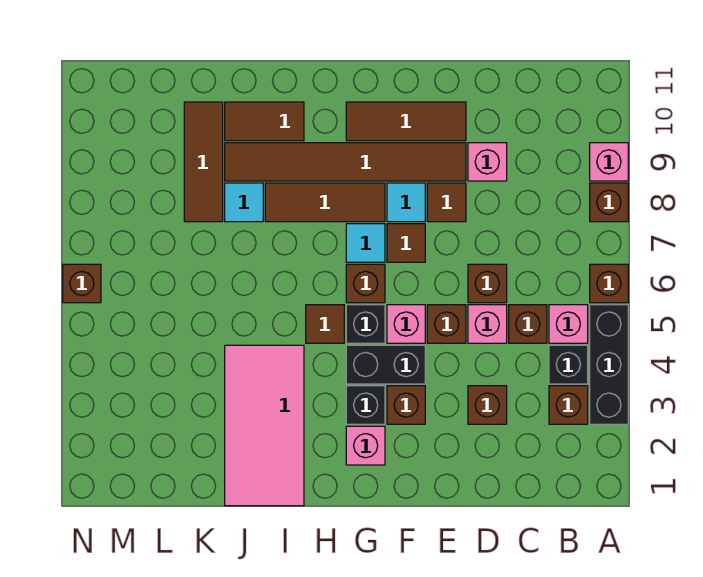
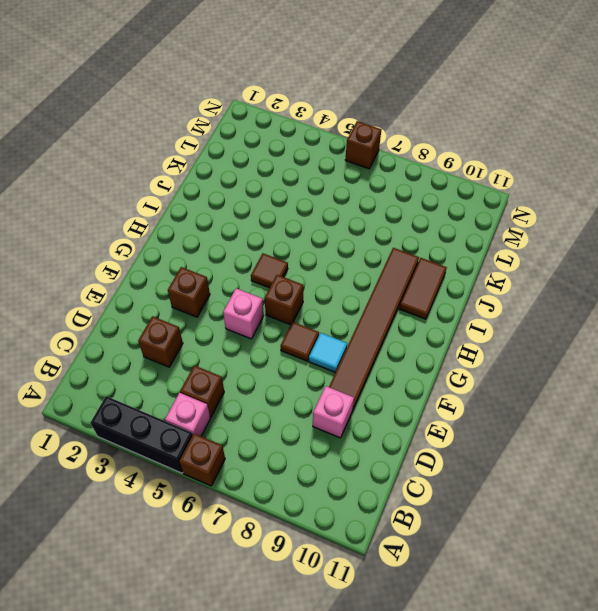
none -> brown 1x1 brick [590,183,628,222]
none -> pink 1x1 brick [590,143,628,181]
none -> brown 1x1 brick [549,386,588,424]
none -> black 1x1 brick [549,345,588,384]

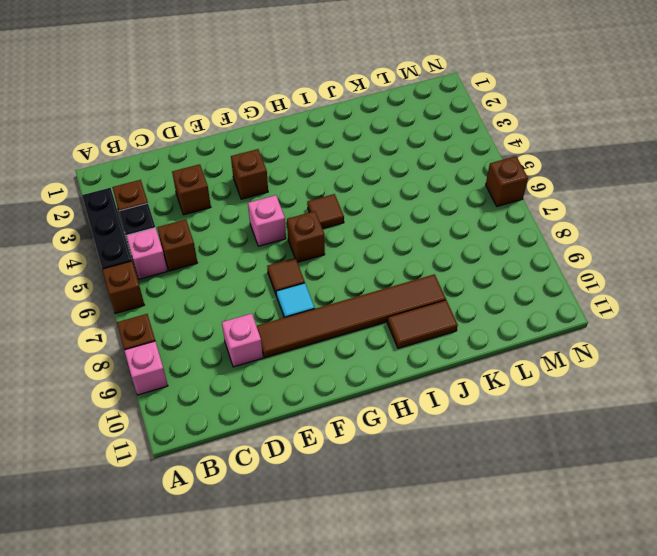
none -> pink 1x1 brick [468,305,507,343]
none -> brown 1x1 brick [468,264,507,303]
none -> brown 1x1 brick [427,305,466,343]
none -> brown 1x1 tile [427,183,466,222]

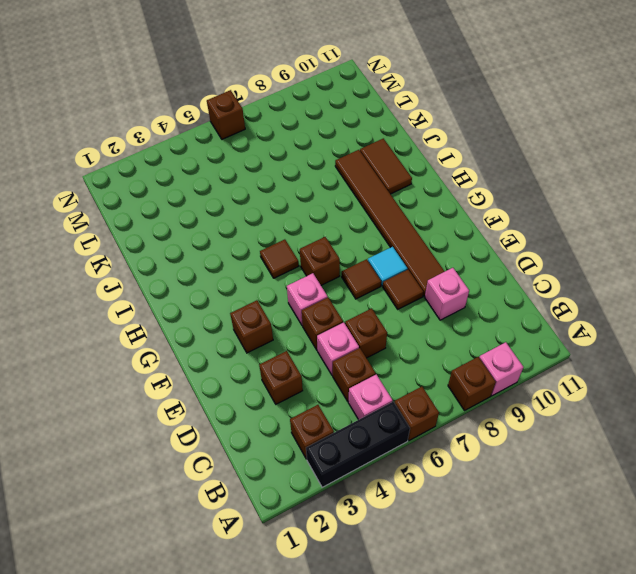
none -> black 1x1 brick [549,345,588,384]
none -> brown 1x3 tile [346,102,466,141]
none -> black 1x2 brick [346,345,425,384]
none -> pink 1x1 brick [346,426,385,465]

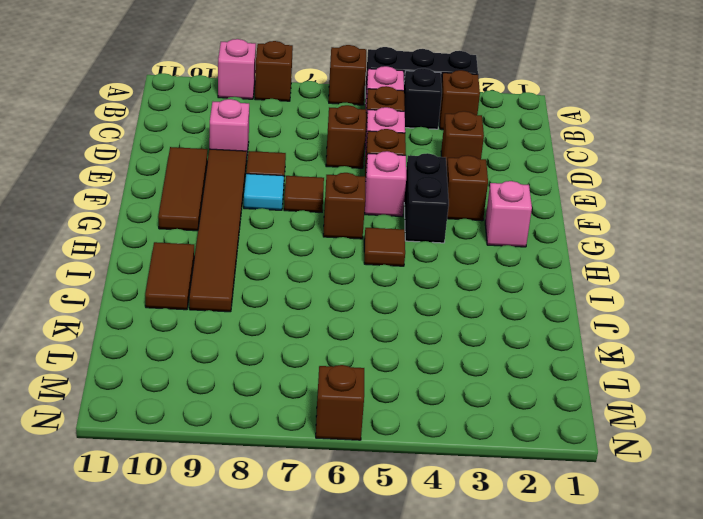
none -> black 1x1 brick [346,386,385,424]
none -> black 1x1 brick [346,305,385,343]
none -> cyan 1x1 tile [346,224,385,262]
none -> brown 1x3 tile [265,183,385,222]

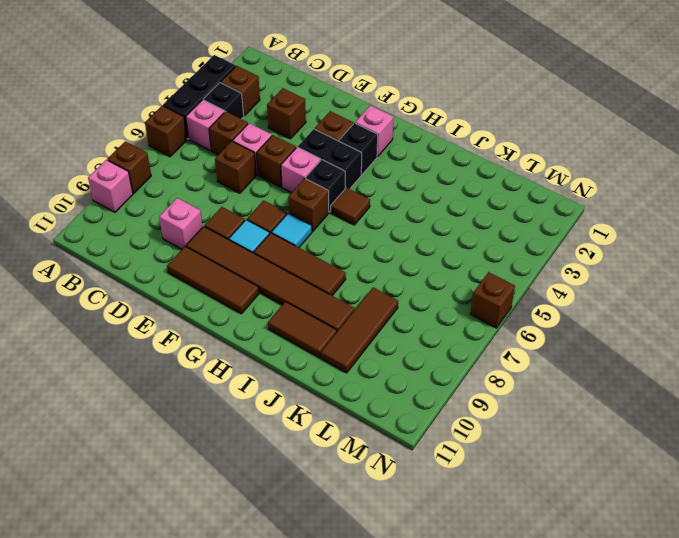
none -> pink 2x4 tile [225,345,304,506]
none -> cyan 1x1 tile [225,183,263,222]

